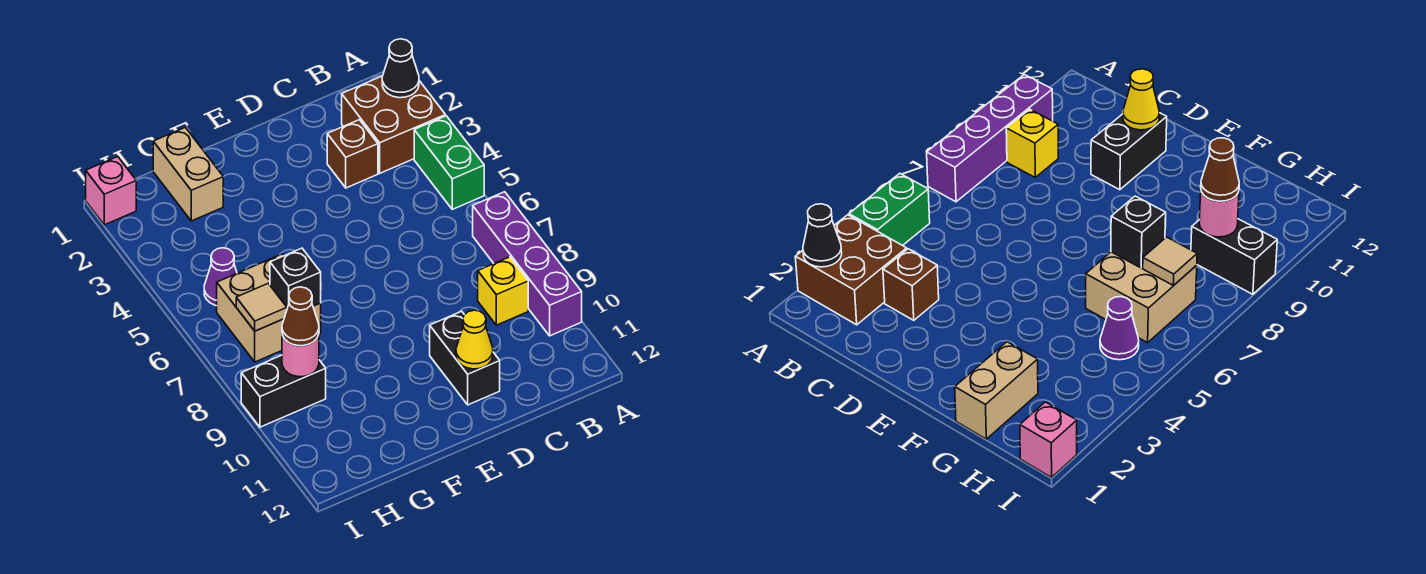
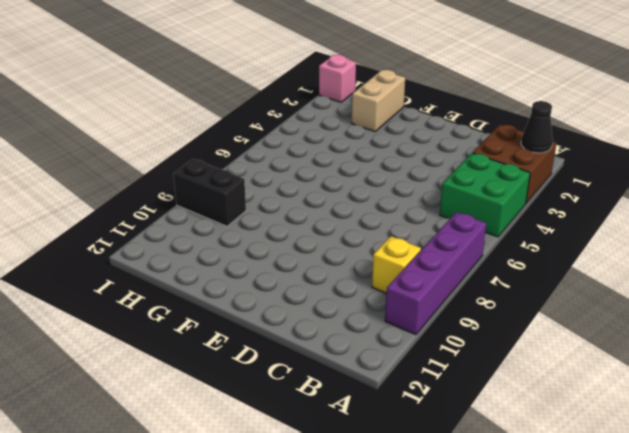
green 2x2 brick [440,153,530,237] -> green 1x2 brick [414,116,484,209]
none -> brown 1x1 brick [327,120,378,188]
none -> black 1x2 brick [430,311,500,405]
none -> tan 2x2 brick [217,254,321,362]

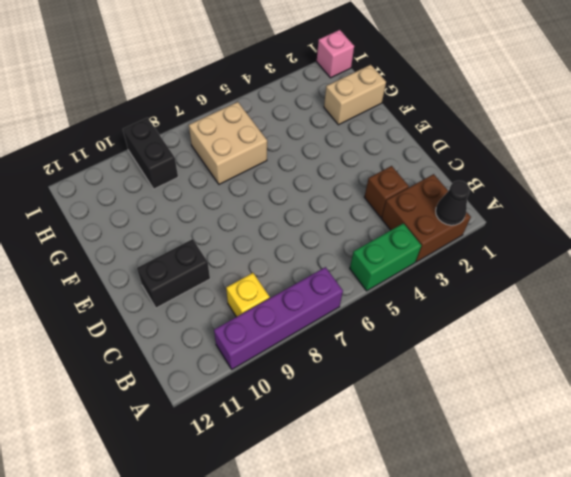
none -> purple 1x1 cone [204,248,237,306]
none -> yellow 1x1 cone [456,310,493,369]
none -> black 1x1 brick [270,248,321,308]

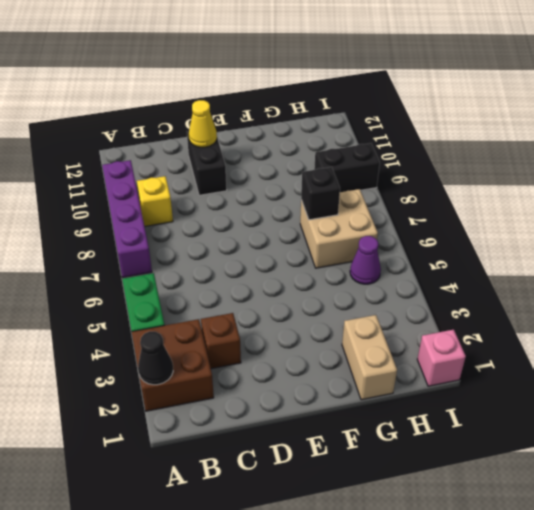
none -> tan 1x1 tile [236,284,287,331]
none -> pink 1x1 round brick [282,335,319,377]
none -> brown 1x1 cone [282,287,319,346]

